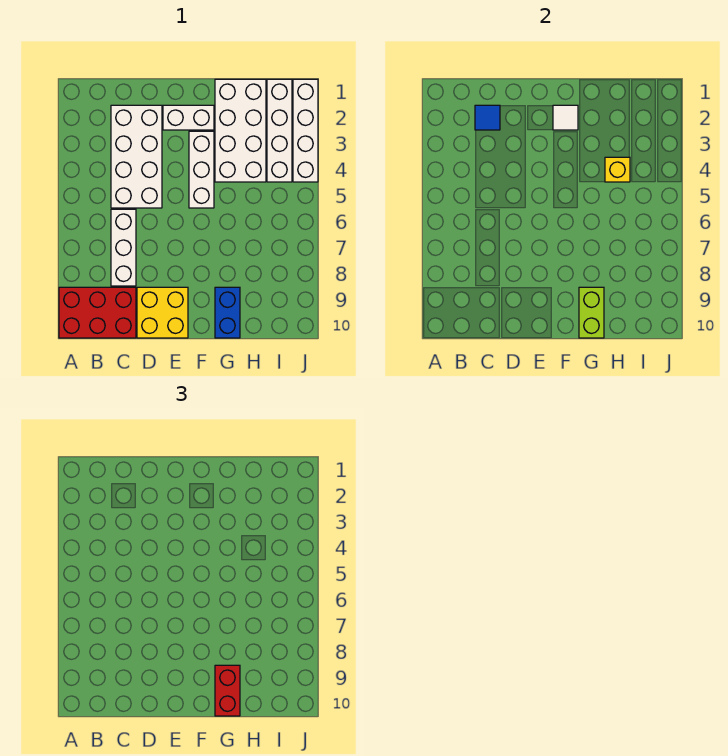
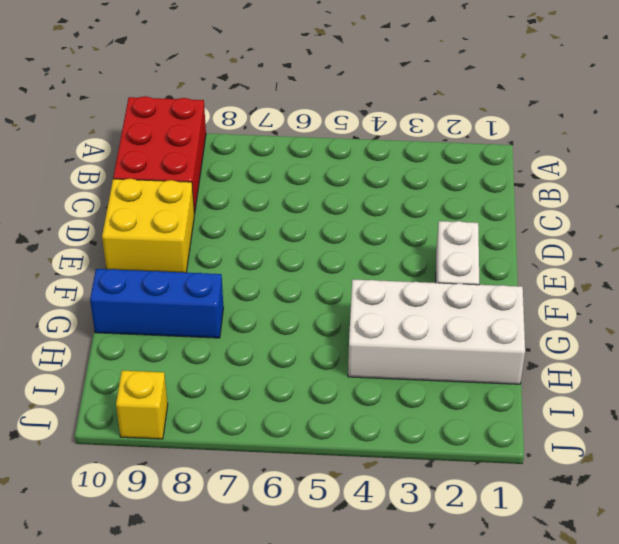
blue 1x3 brick [90,269,223,338] -> blue 1x2 brick [215,287,240,338]
yellow 1x1 brick [116,370,168,439] -> yellow 1x1 brick moved to [605,157,630,182]
none -> white 2x4 brick [111,105,162,208]
none -> white 1x3 brick [111,209,136,286]
none -> white 1x3 brick [189,131,214,208]

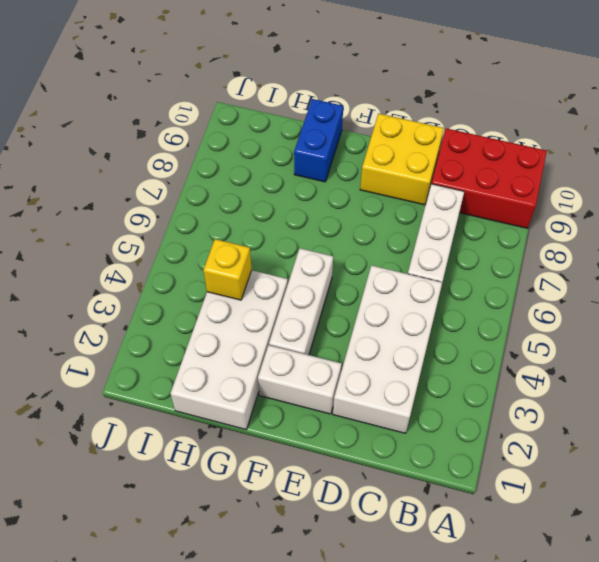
none -> white 1x4 brick [267,79,292,182]
none -> white 1x4 brick [293,79,318,182]
none -> blue 1x1 tile [475,105,500,130]

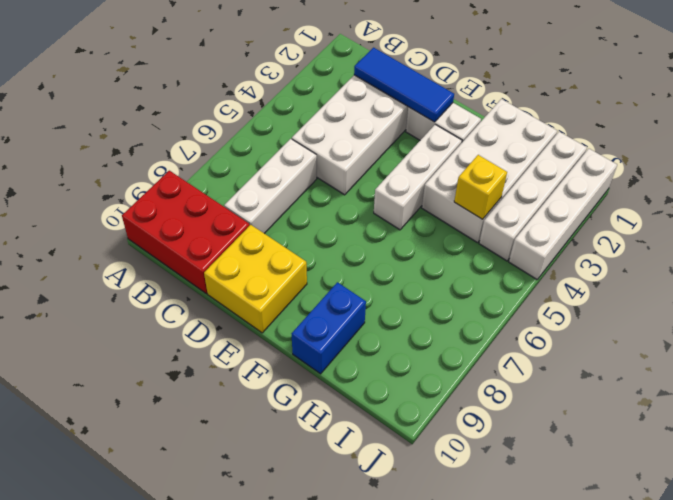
blue 1x3 tile [354,48,454,122] -> blue 1x1 tile [475,105,500,130]
none -> white 1x1 tile [553,105,578,130]
none -> lime 1x2 brick [579,287,604,338]
none -> red 1x2 brick [215,665,240,716]

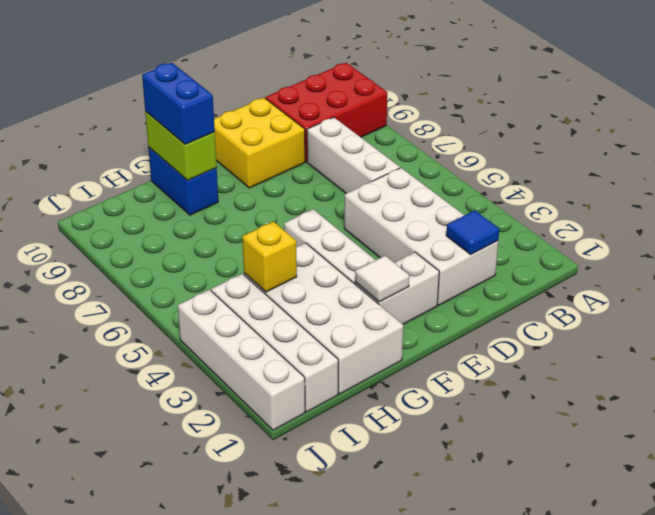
blue 1x2 brick [142,63,215,144] -> red 1x2 brick [215,665,240,716]

